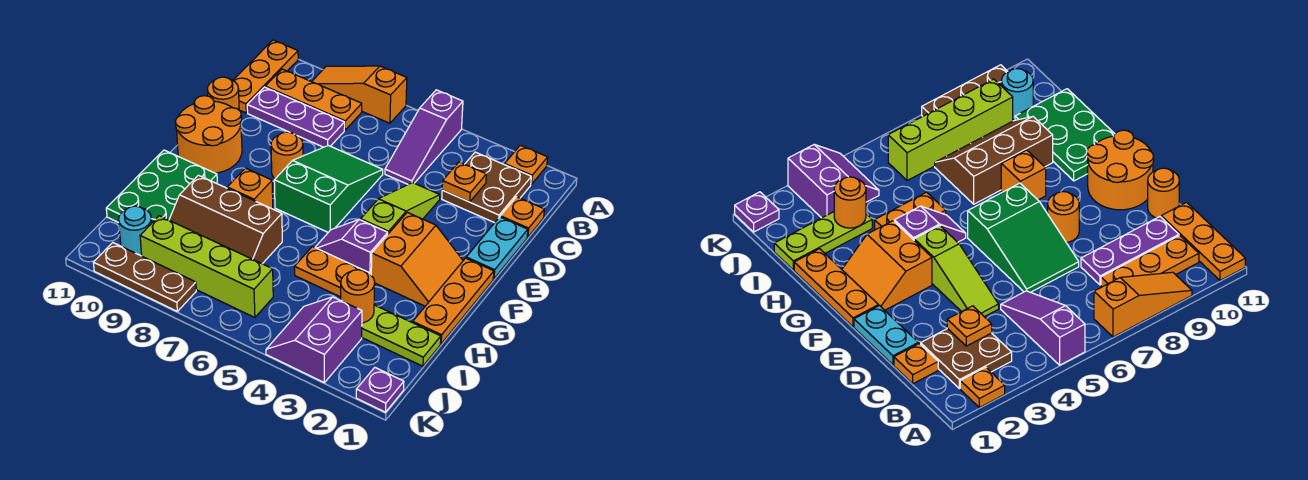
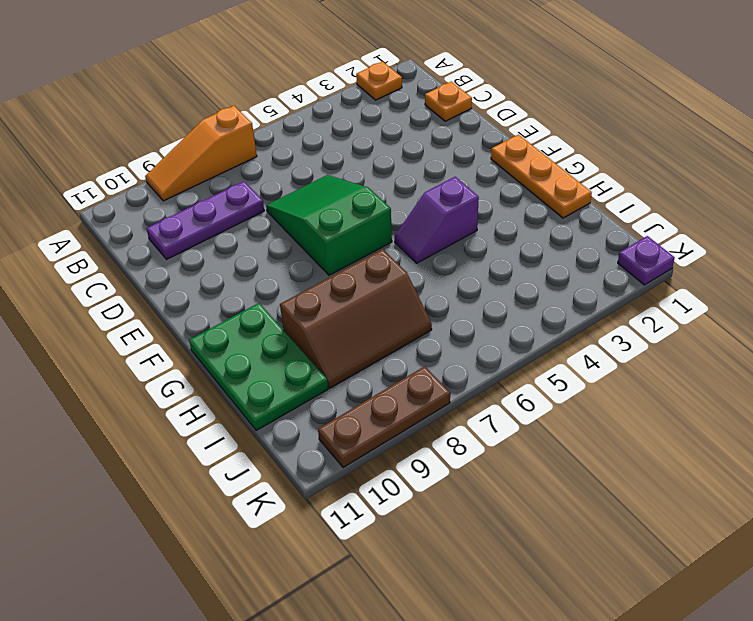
none -> purple 1x3 slope [385,90,463,184]
none -> orange 1x3 plate [233,40,298,113]
none -> brown 2x2 plate [442,152,531,223]

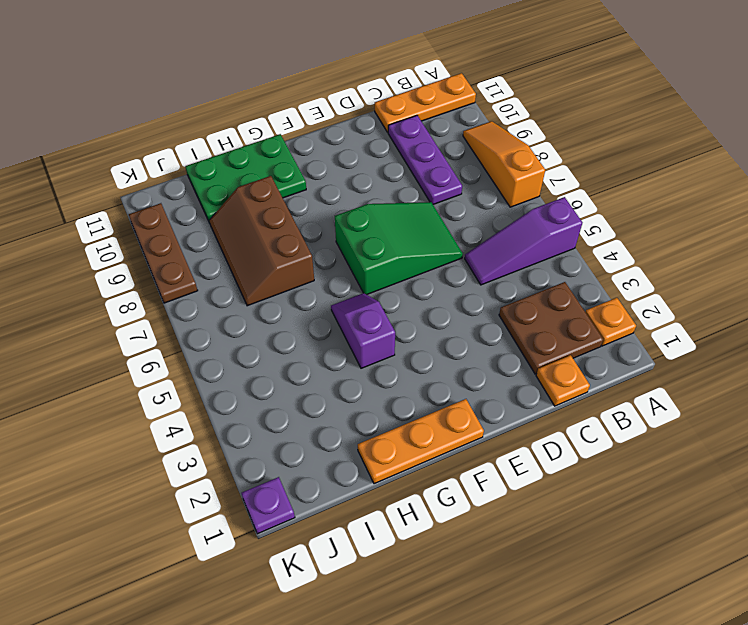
none -> orange 1x3 plate [265,69,362,130]
none -> cyan 1x2 plate [466,217,528,279]
none -> lime 1x3 slope [361,183,440,234]

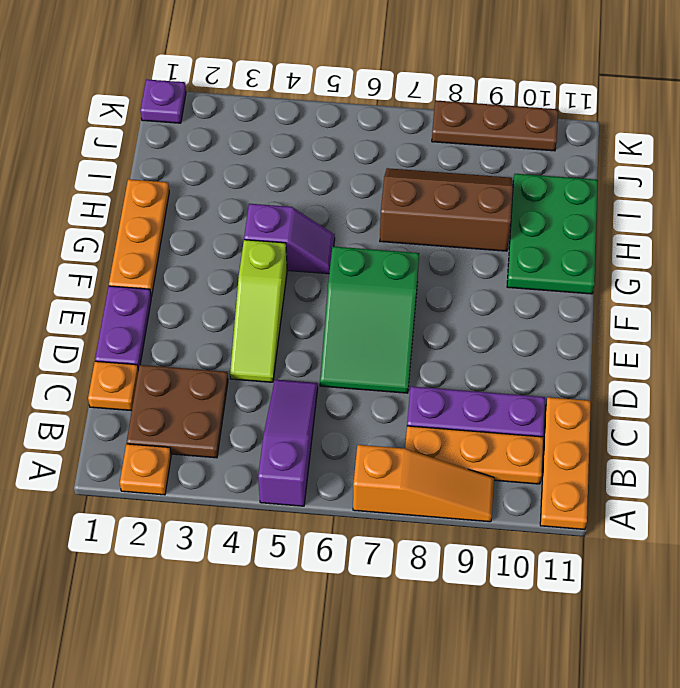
purple 1x2 plate [95,286,151,371] -> cyan 1x2 plate [466,217,528,279]
none -> orange 1x1 round brick [207,77,239,110]
none -> orange 1x1 round brick [271,132,303,179]
none -> orange 2x2 round brick [175,96,242,173]

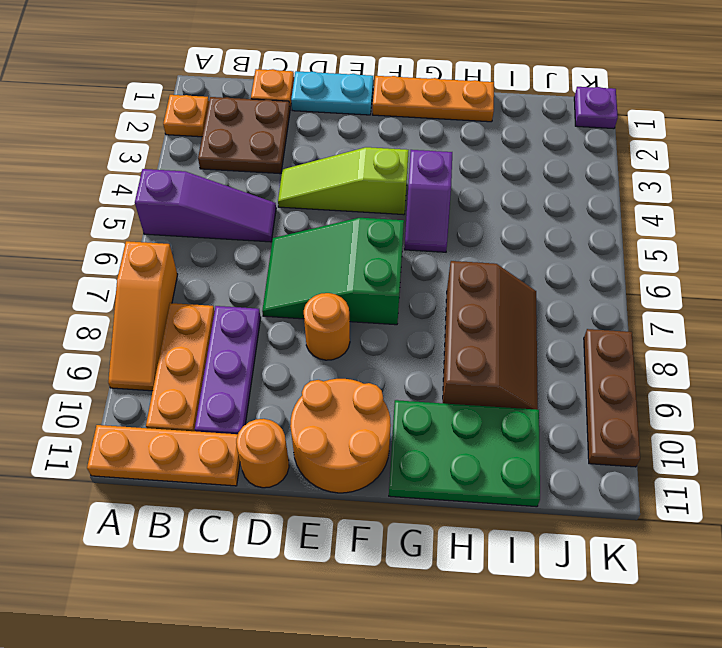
none -> orange 2x2 slope [371,212,463,306]
none -> orange 1x1 brick [227,168,273,209]
none -> orange 1x2 plate [294,247,369,297]

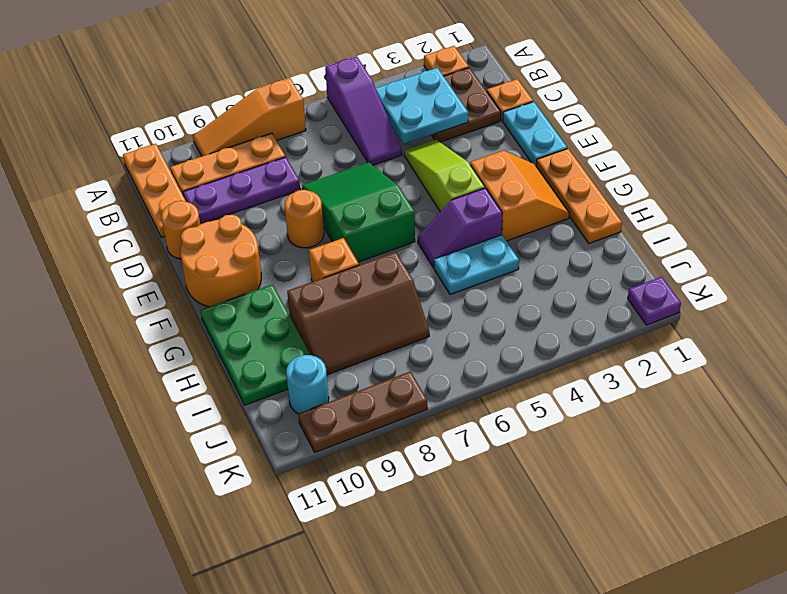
cyan 2x2 plate [376,68,468,144] -> orange 1x1 plate [442,162,486,202]
cyan 1x2 plate [434,235,519,295] -> orange 1x2 plate [294,247,369,297]
none -> lime 1x3 plate [362,305,441,366]
none -> purple 2x2 slope [266,297,362,383]
none -> lime 1x4 brick [140,216,273,318]

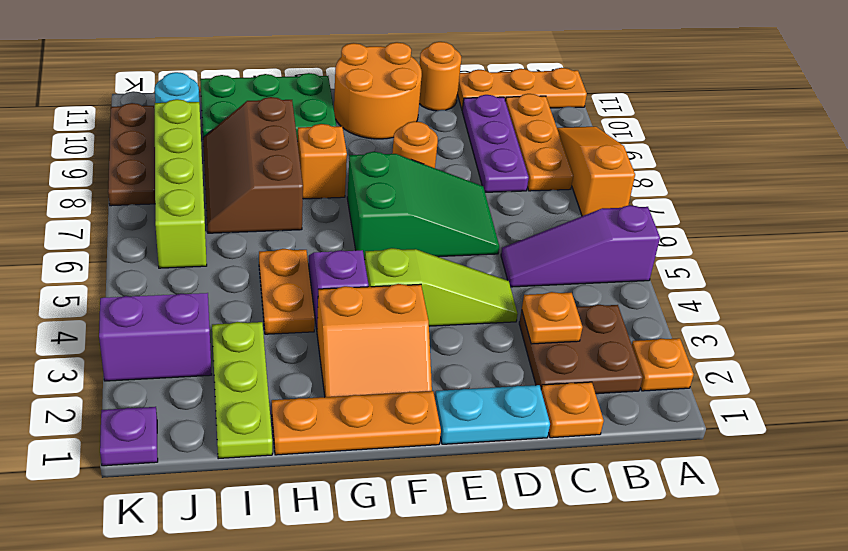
none -> orange 1x1 round brick [341,270,375,323]

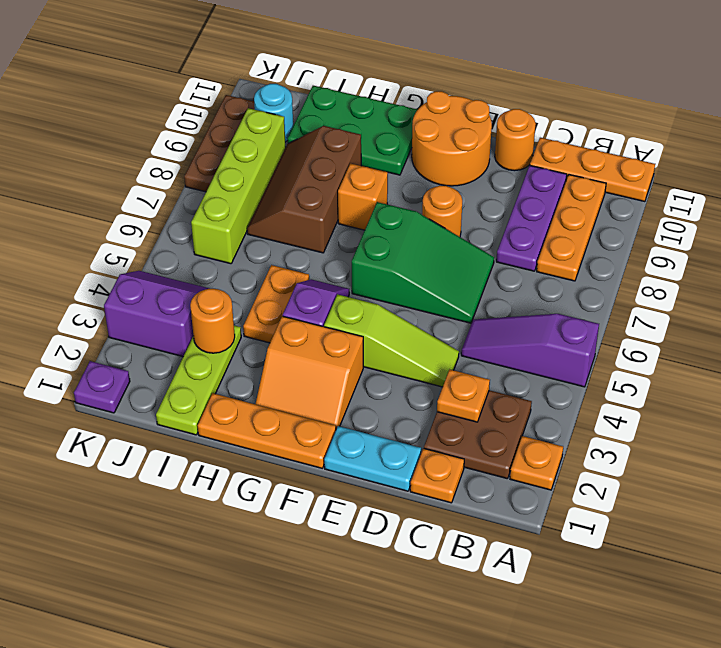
none -> orange 1x3 slope [312,66,407,123]

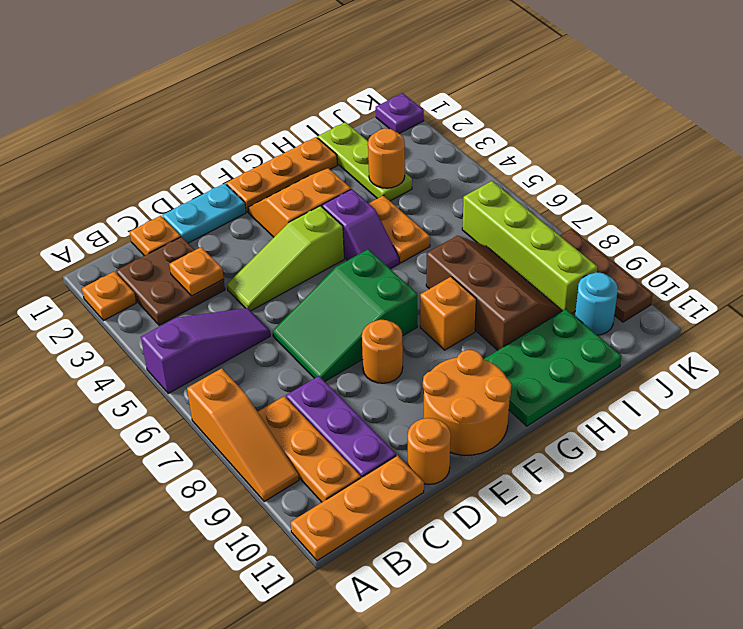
none -> purple 2x2 slope [266,297,362,383]

